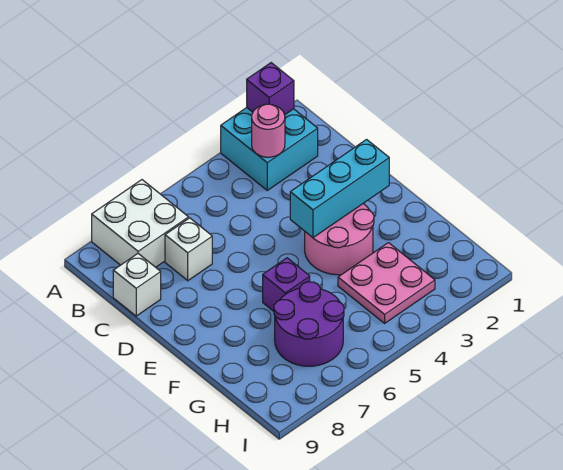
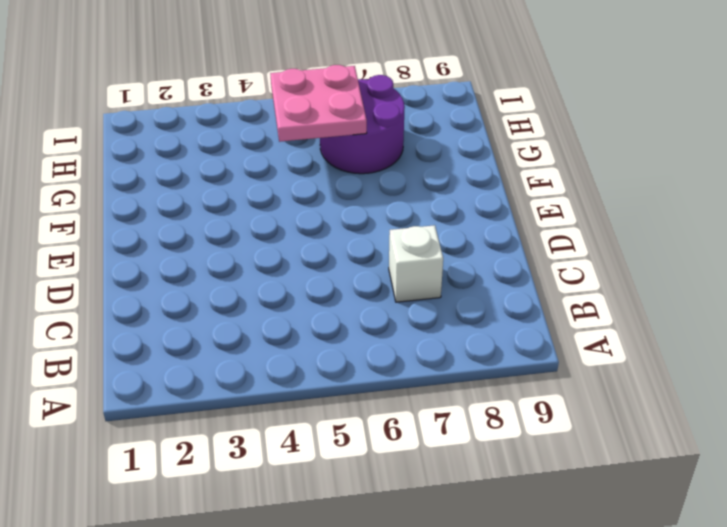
pink 2x2 plate [270,65,367,142] -> pink 2x2 plate moved to [338,243,435,323]
none -> cyan 2x2 brick [221,108,318,190]
none -> white 2x2 brick [92,180,189,267]

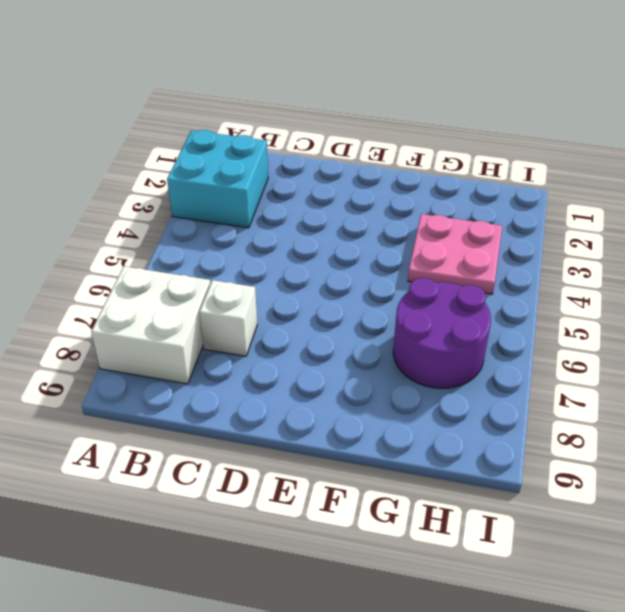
none -> white 1x1 brick [113,254,161,316]
none -> pink 2x2 round brick [305,204,374,275]

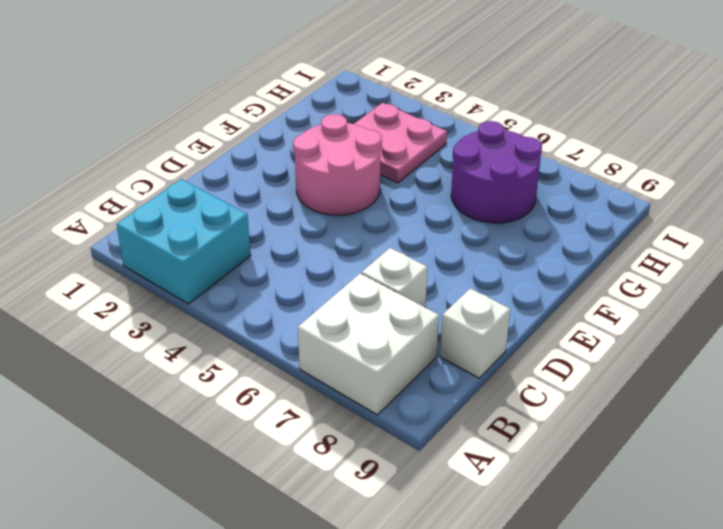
none -> purple 1x1 brick [263,258,310,311]
none -> purple 1x1 brick [247,63,294,115]

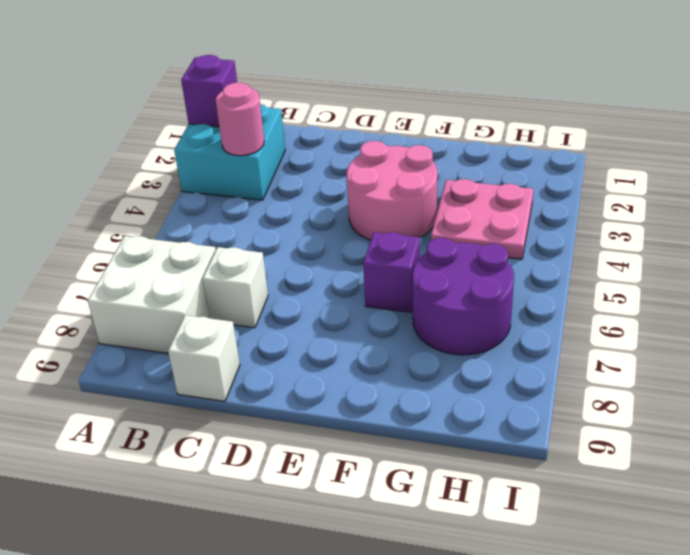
none -> cyan 1x3 brick [290,140,389,238]

